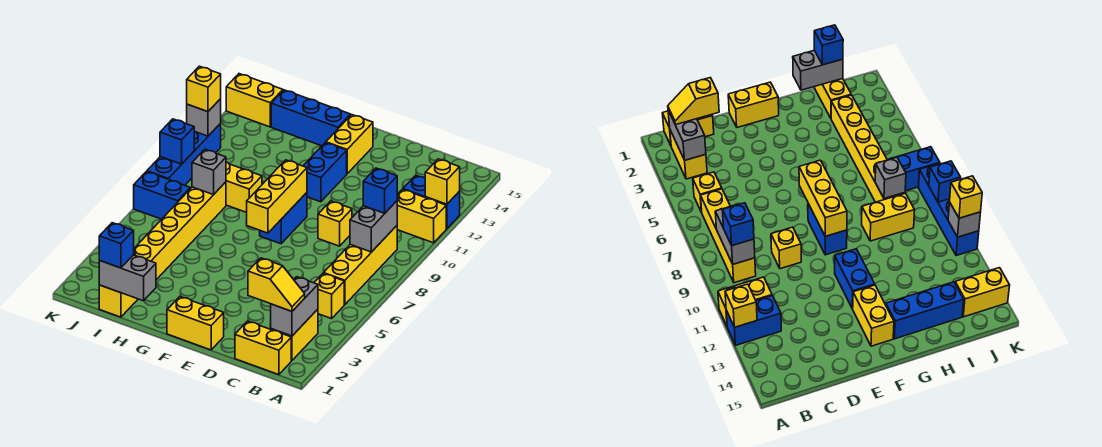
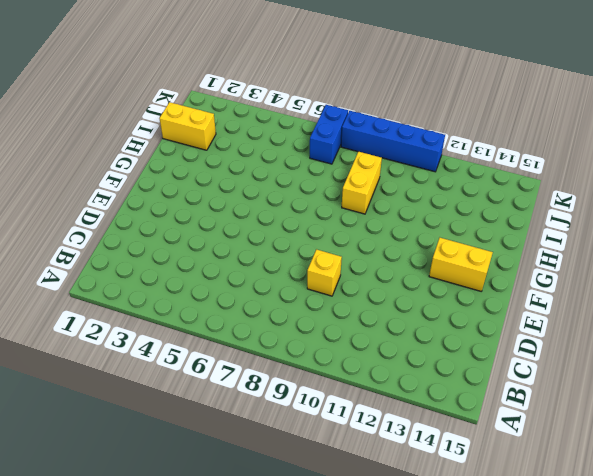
none -> yellow 1x2 brick [397,189,446,243]
none -> blue 1x2 brick [403,175,460,229]
none -> yellow 1x2 brick [235,321,291,375]
none -> yellow 1x2 brick [271,309,318,361]

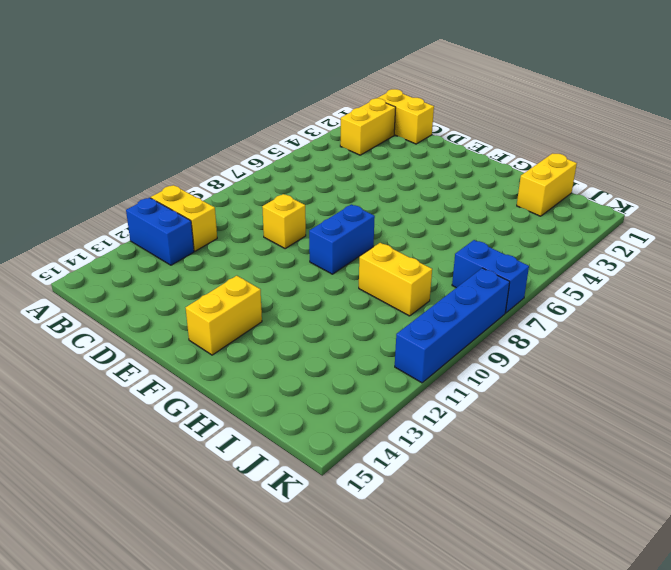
none -> yellow 1x1 brick [314,273,344,319]
none -> yellow 1x4 brick [324,226,397,305]
none -> yellow 1x2 brick [167,297,224,350]
none -> blue 1x2 brick [303,143,347,202]

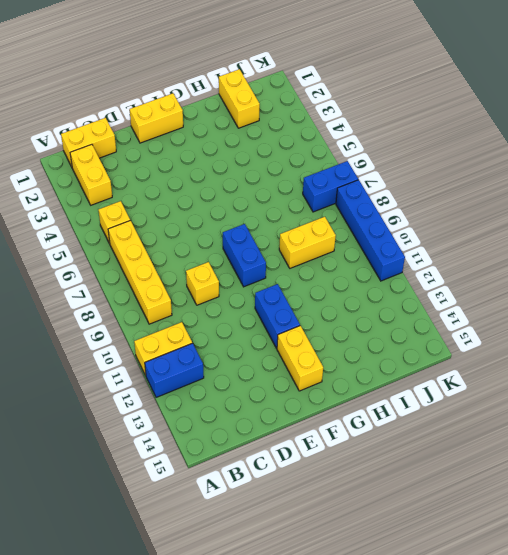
none -> blue 1x3 brick [271,90,351,146]
none -> yellow 1x6 brick [134,182,226,280]
none -> yellow 1x2 brick [226,74,283,127]
none -> yellow 1x1 brick [425,159,460,204]

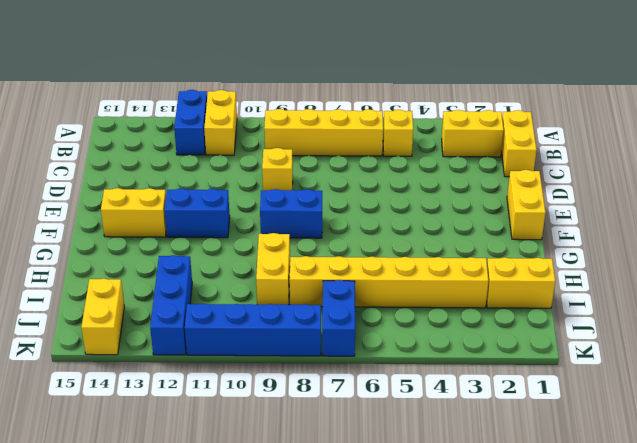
blue 1x3 brick [150,255,192,355] -> blue 1x3 brick moved to [271,90,351,146]
none -> yellow 1x1 brick [425,159,460,204]
none -> grey 1x2 brick [271,277,318,336]
none -> grey 1x2 brick [350,201,397,252]
none -> yellow 1x3 brick [246,160,307,233]

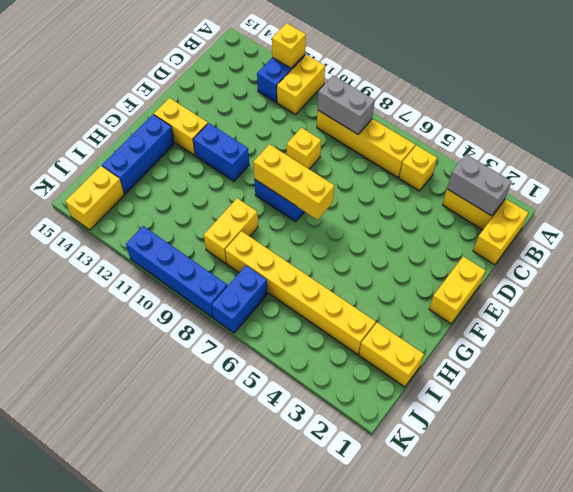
none -> grey 1x2 brick [99,255,156,301]
none -> grey 1x1 brick [192,149,226,195]
none -> blue 1x1 brick [160,119,194,164]
none -> grey 1x1 brick [187,99,221,136]

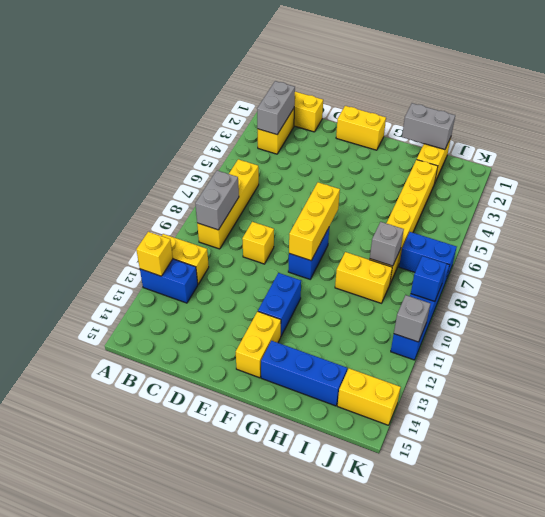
none -> yellow 1x1 brick [314,273,344,319]
none -> yellow 1x2 slope [248,258,305,311]
none -> blue 1x1 brick [363,168,397,213]
none -> blue 1x1 brick [99,223,134,268]

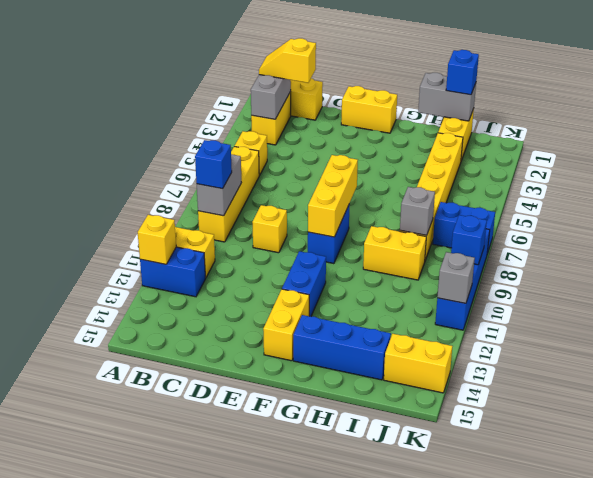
none -> yellow 1x1 brick [187,66,221,112]

